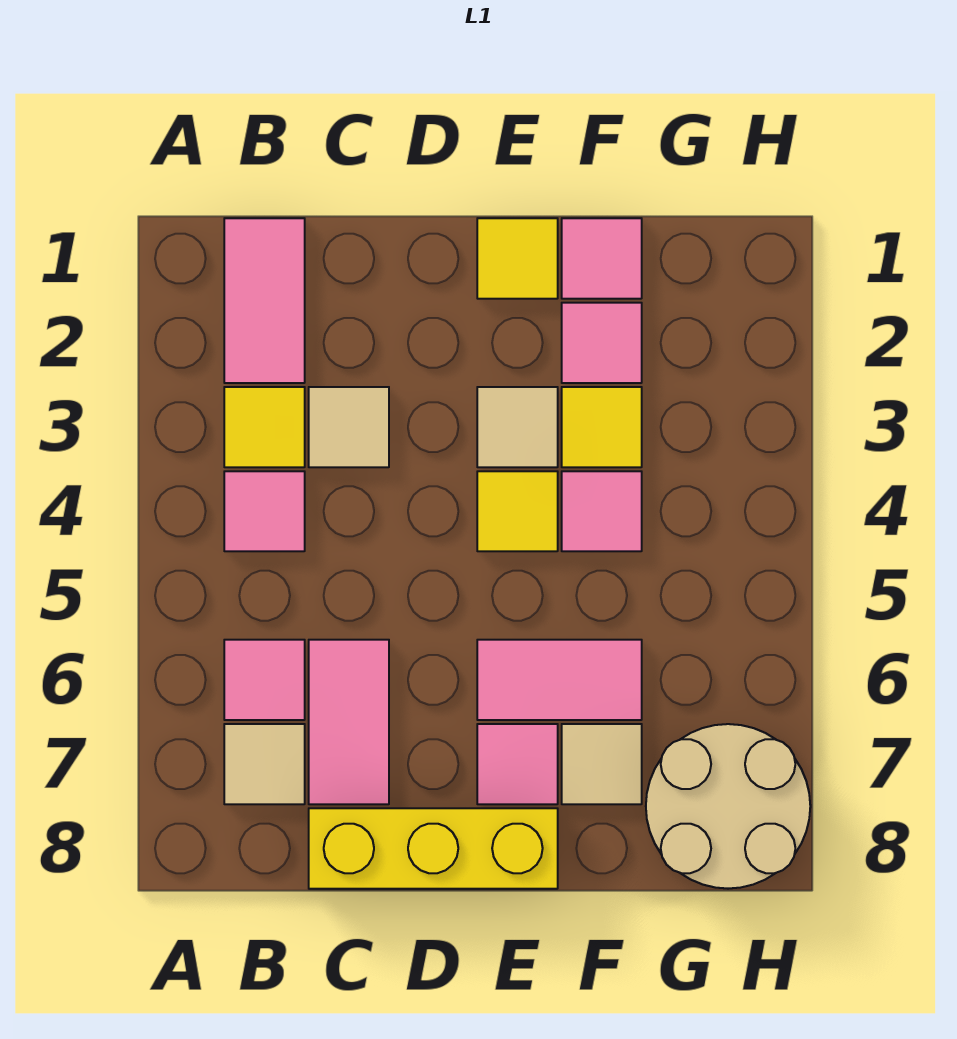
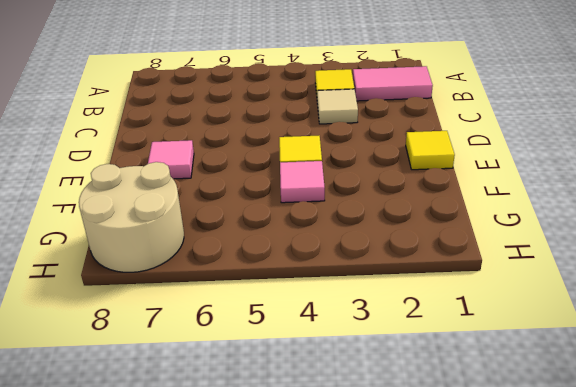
none -> pink 1x1 tile [224,471,305,551]
none -> pink 1x1 tile [224,640,305,720]
none -> tan 1x1 tile [224,724,305,804]

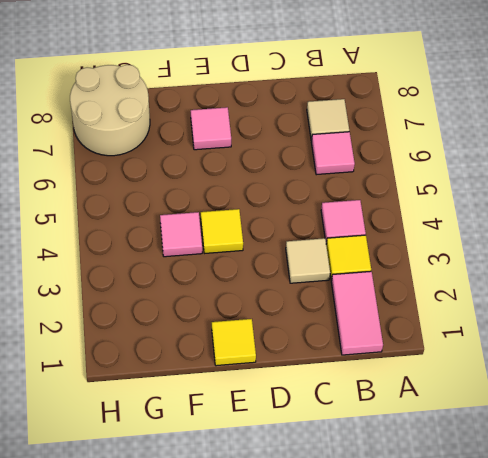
none -> pink 1x2 tile [309,640,389,804]
none -> yellow 1x3 brick [309,808,558,889]
none -> tan 1x1 tile [477,387,558,467]

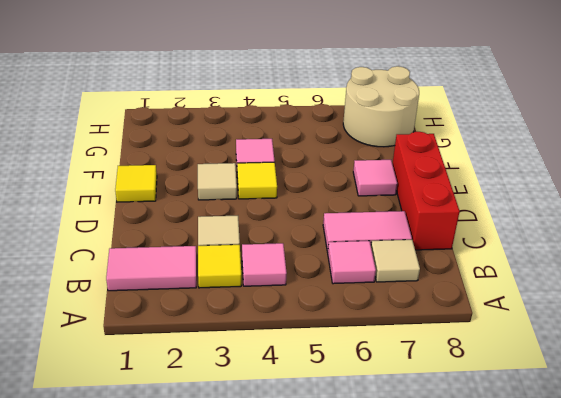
red 1x3 brick [392,132,460,250] -> yellow 1x3 brick [309,808,558,889]
none -> pink 1x2 tile [477,640,642,720]
none -> pink 1x1 tile [562,218,642,299]
none -> pink 1x1 tile [562,303,642,383]

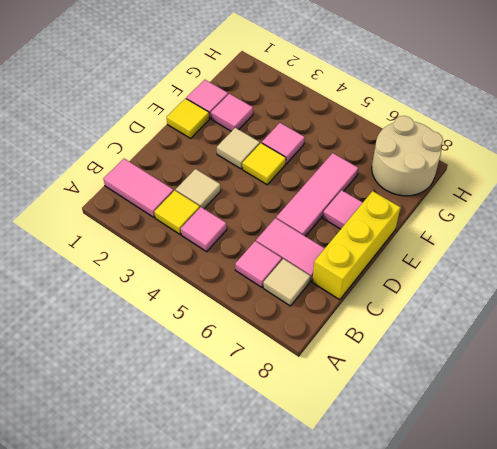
pink 1x3 tile [276,153,358,236] -> pink 1x2 tile [477,640,642,720]
none -> yellow 1x1 tile [562,387,642,467]
none -> tan 1x1 tile [562,724,642,804]

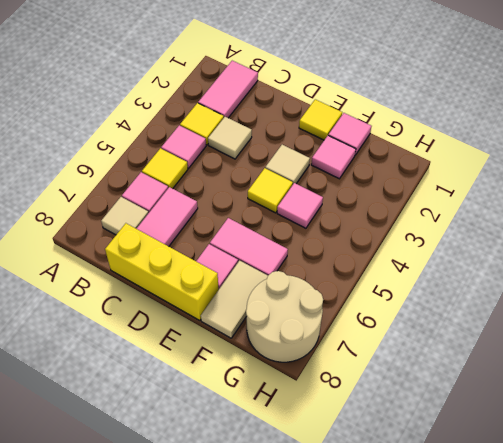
yellow 1x1 tile [142,148,188,189] -> yellow 1x1 tile moved to [562,387,642,467]
tan 1x2 tile [201,261,268,338] -> tan 1x1 tile [562,724,642,804]

